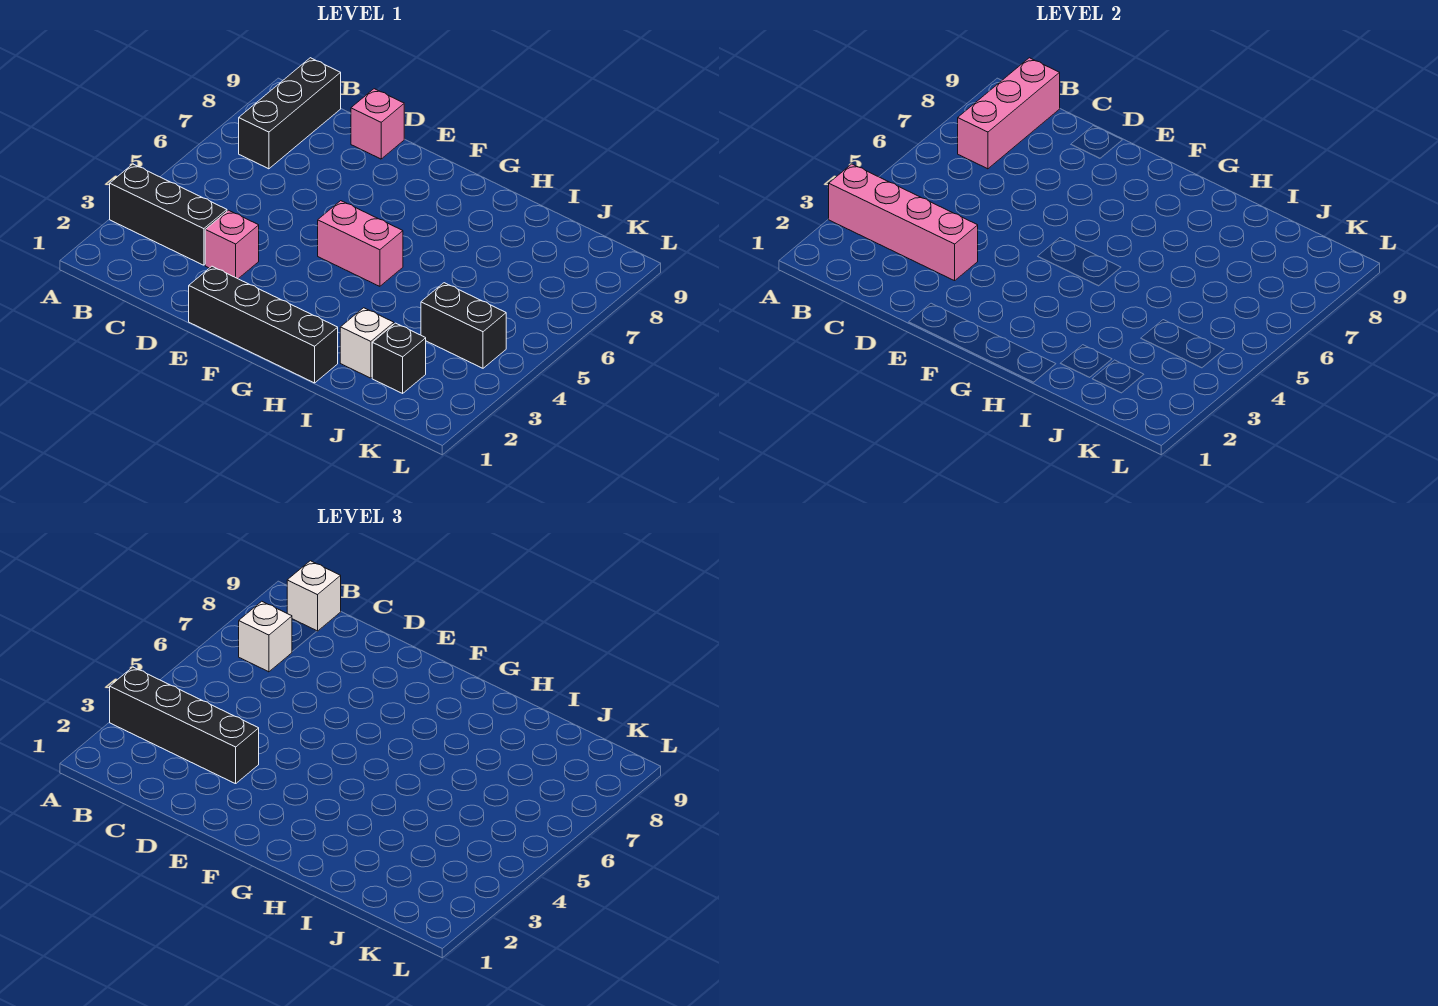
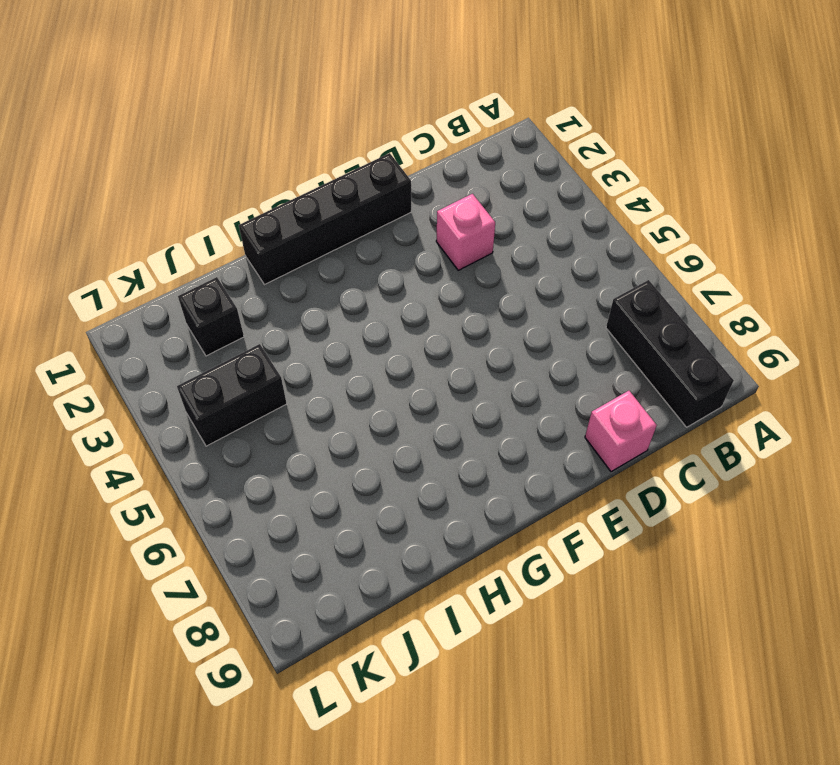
none -> black 1x3 brick [110,164,227,265]
none -> pink 1x2 brick [318,201,403,286]
none -> white 1x1 brick [340,308,394,378]

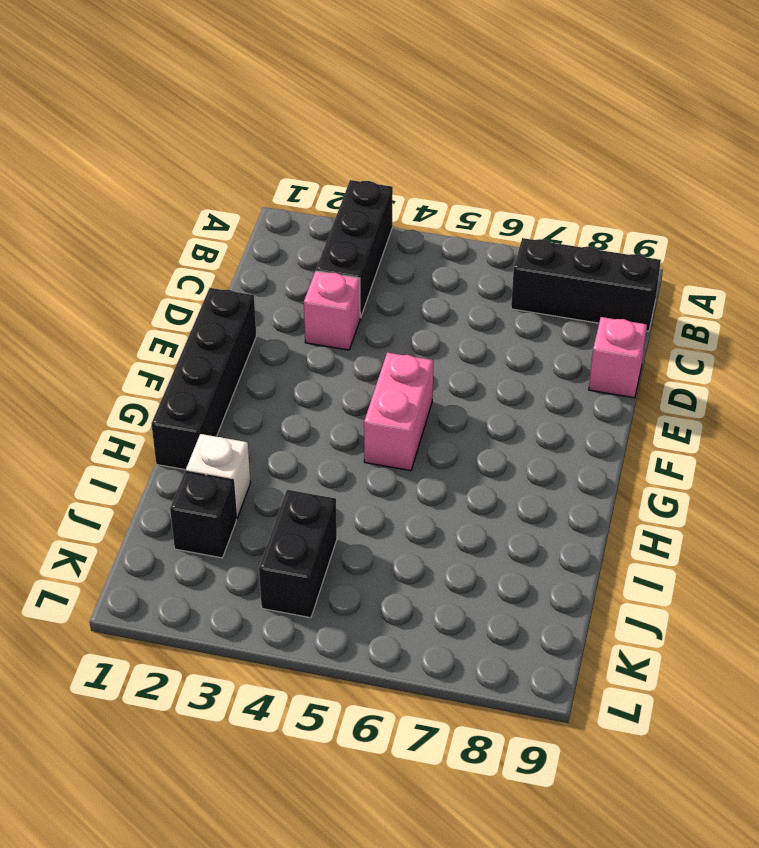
none -> pink 1x4 brick [829,164,978,281]
none -> pink 1x3 brick [958,58,1060,169]
none -> black 1x4 brick [110,667,259,784]

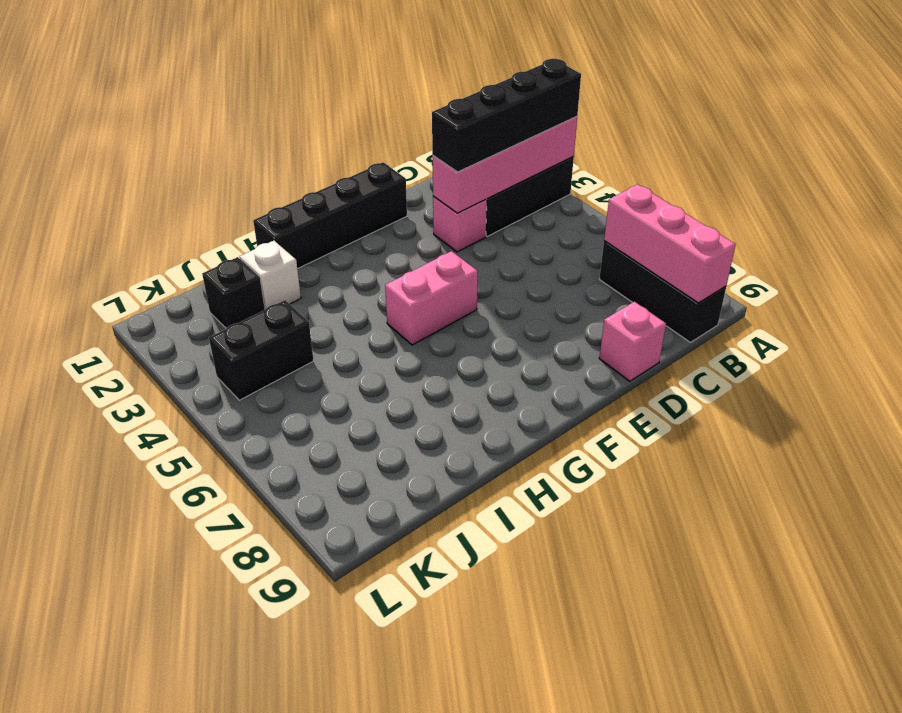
none -> white 1x1 brick [239,601,292,672]
none -> white 1x1 brick [287,561,341,631]

